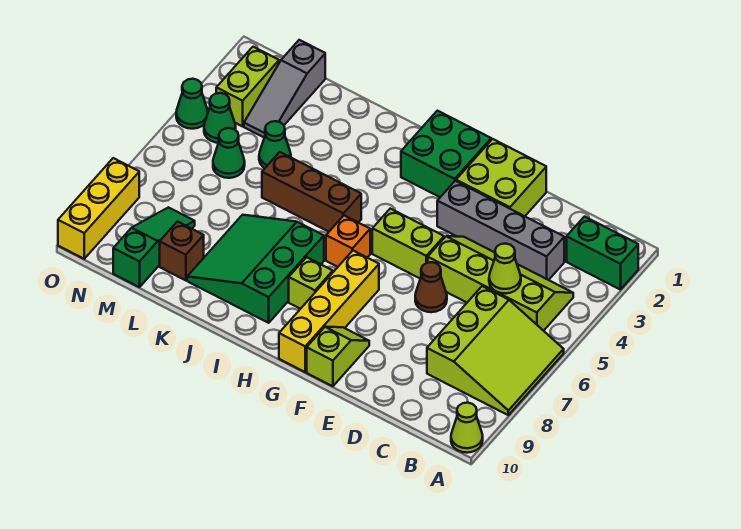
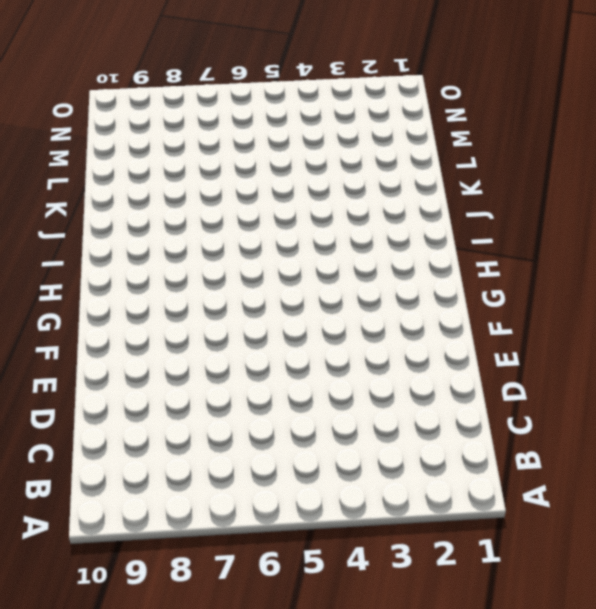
none -> green 1x2 brick [567,217,638,290]
none -> lime 3x3 slope [427,286,564,415]
none -> lime 1x1 cone [451,403,483,453]

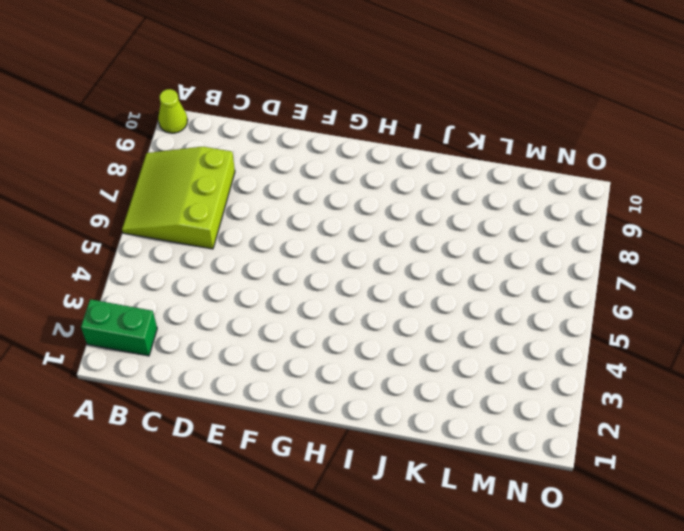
none -> lime 2x4 slope [428,236,573,331]
none -> grey 1x4 brick [437,181,564,280]
none -> lime 2x2 brick [456,139,546,216]

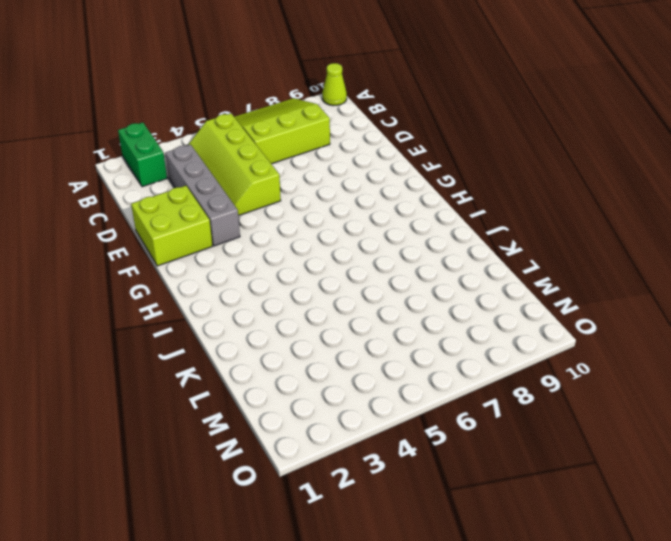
none -> brown 1x1 cone [415,262,447,312]
none -> lime 1x2 brick [372,209,444,278]
none -> lime 1x2 slope [307,327,369,386]

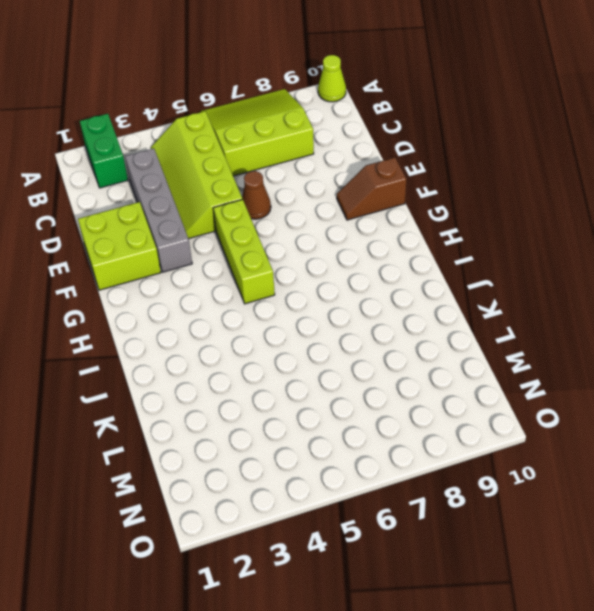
lime 1x3 brick [213,199,275,304] -> lime 1x2 brick [372,209,444,278]
brown 1x2 slope [337,157,406,220] -> lime 1x2 slope [307,327,369,386]
none -> green 2x2 brick [401,111,491,197]
none -> yellow 1x4 brick [279,251,379,372]
none -> orange 1x1 brick [326,215,370,267]

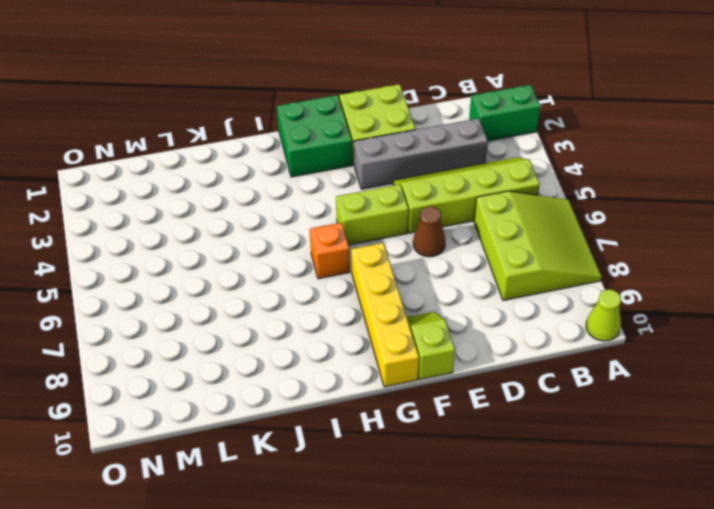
none -> lime 1x1 brick [289,257,333,309]
none -> brown 1x3 brick [262,152,361,232]
none -> green 3x3 slope [187,215,324,323]

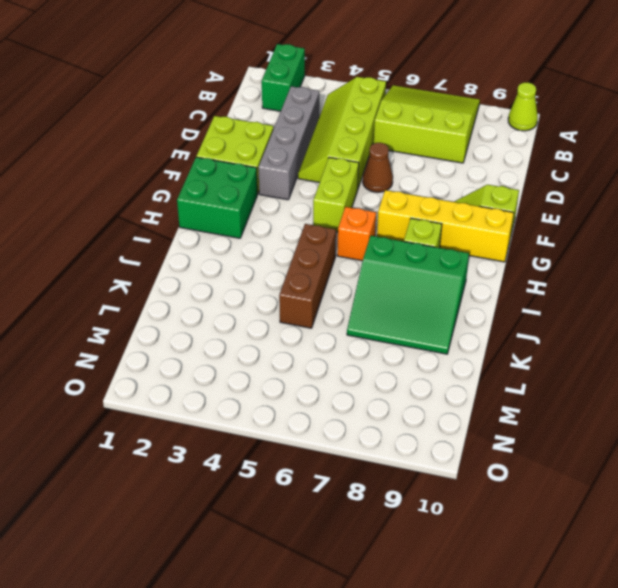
none -> green 1x1 cone [259,121,291,168]
none -> brown 1x1 brick [160,222,204,280]
none -> grey 1x3 slope [244,40,325,137]

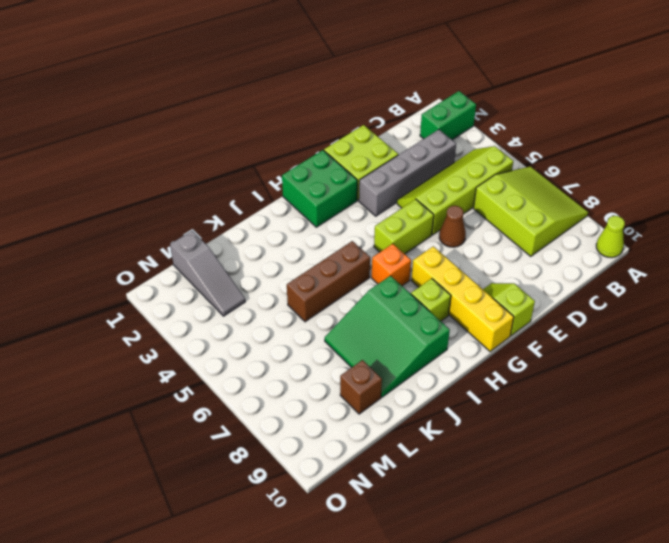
none -> green 1x1 cone [259,121,291,168]
none -> green 1x1 cone [213,128,245,178]
none -> green 1x3 slope [113,207,195,287]

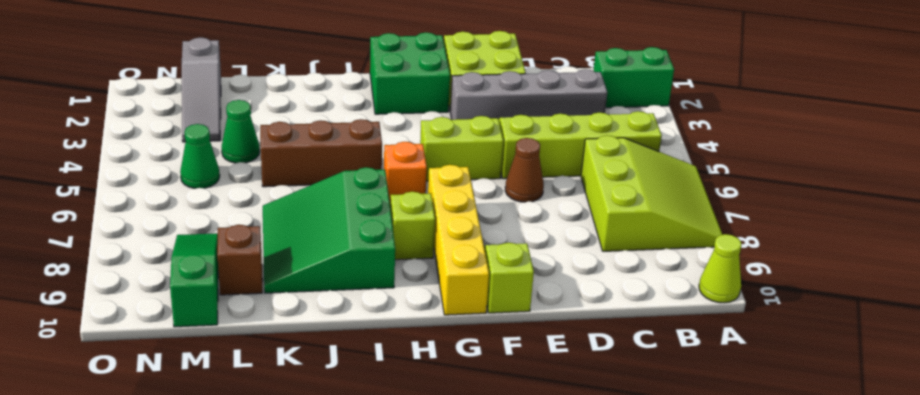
none -> lime 1x2 brick [216,47,279,126]
none -> green 1x1 cone [204,93,236,143]
none -> green 1x1 cone [176,79,208,129]

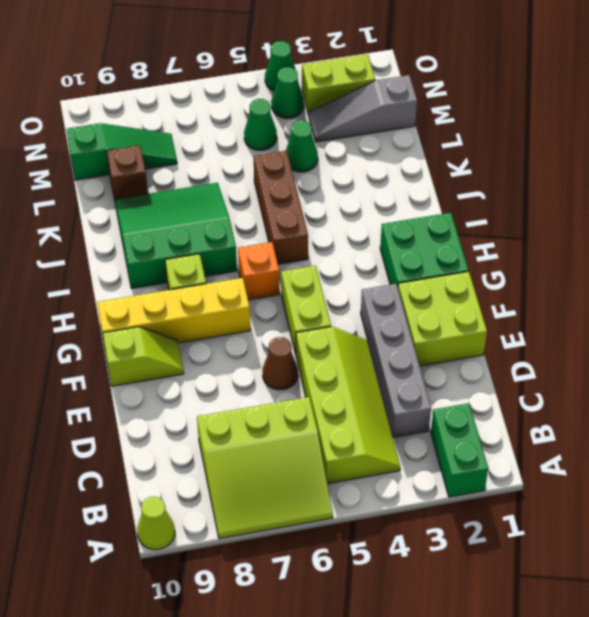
none -> yellow 1x3 brick [58,158,139,259]
none -> lime 1x1 cone [489,244,521,293]

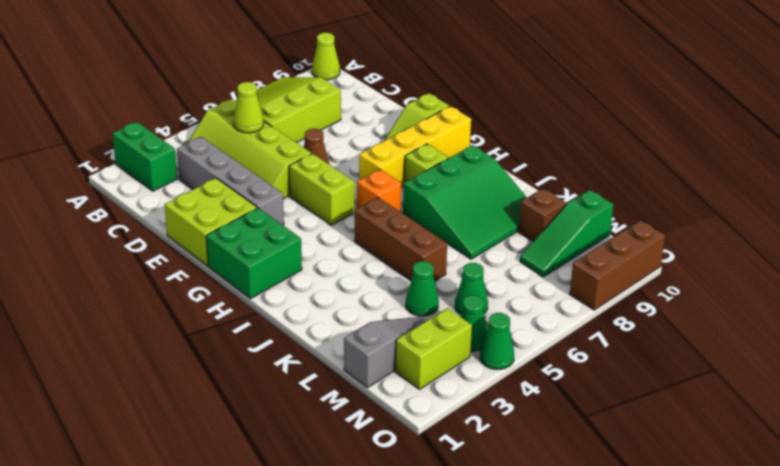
brown 1x3 brick [570,220,665,310] -> yellow 1x3 brick [58,158,139,259]

